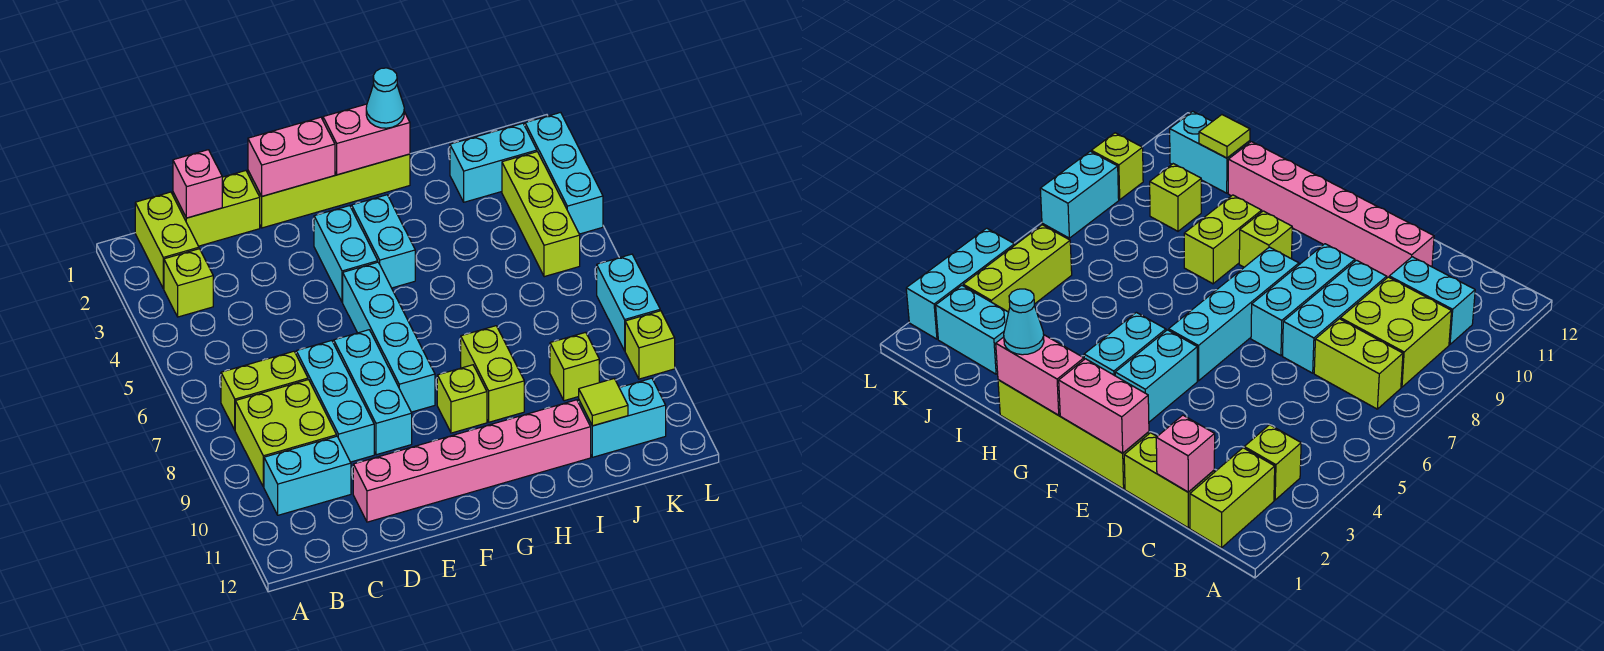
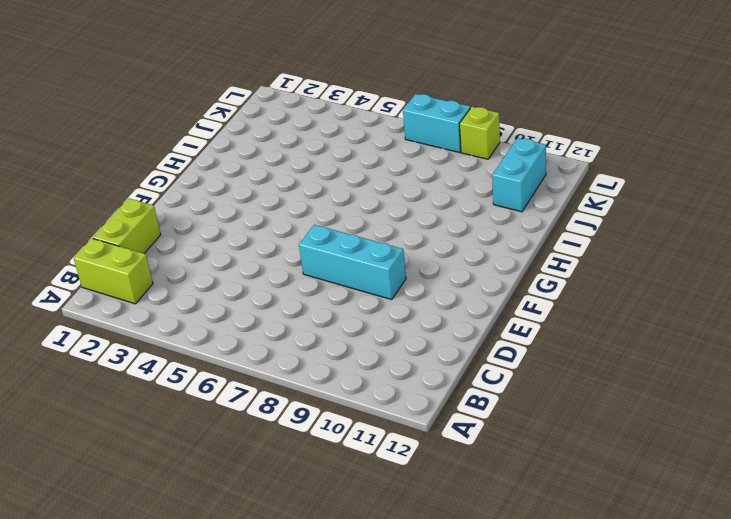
none -> lime 1x1 brick [164,249,213,317]
none -> lime 1x2 brick [221,351,308,430]
none -> lime 2x2 brick [235,380,337,487]

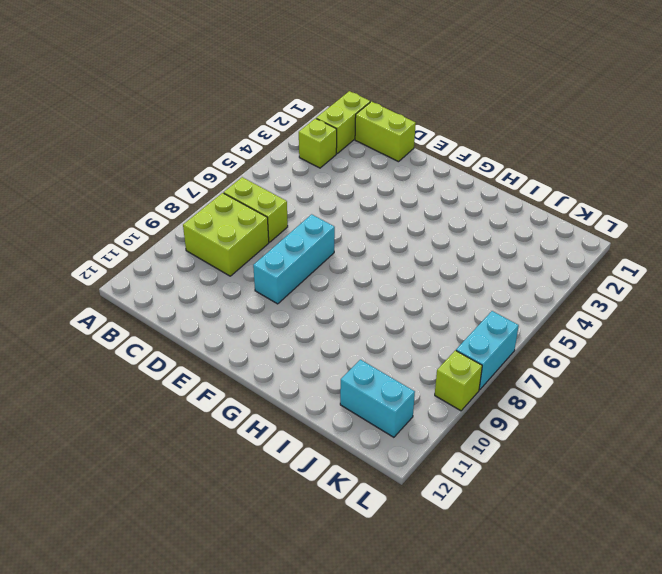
none -> cyan 1x2 brick [264,436,351,515]
none -> cyan 1x3 brick [296,341,374,462]
none -> pink 1x6 brick [353,400,591,522]

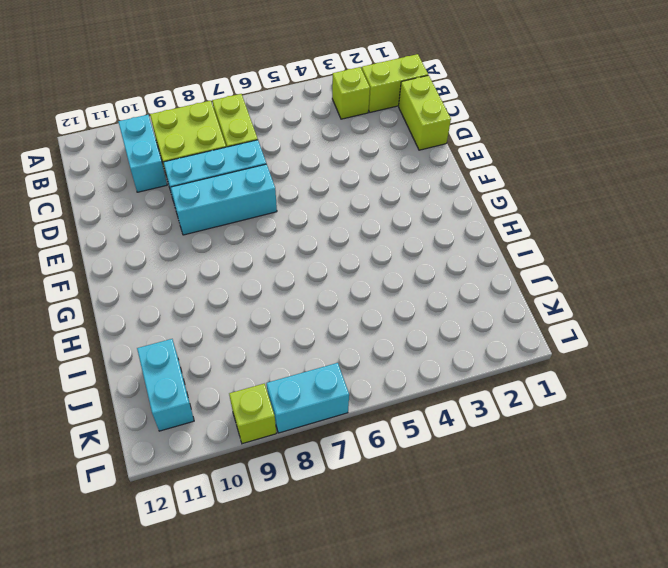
none -> pink 1x6 brick [353,400,591,522]
none -> lime 1x4 brick [248,154,410,228]
none -> cyan 1x2 brick [314,206,378,302]

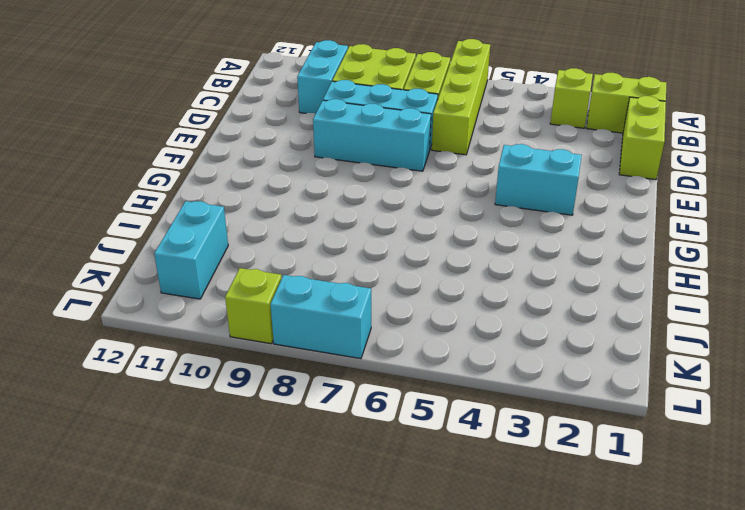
lime 1x4 brick [432,39,490,155] -> lime 1x4 brick moved to [248,154,410,228]
none -> pink 1x6 brick [353,400,591,522]
none -> cyan 1x4 brick [343,262,435,412]
none -> cyan 1x2 brick [352,195,415,288]

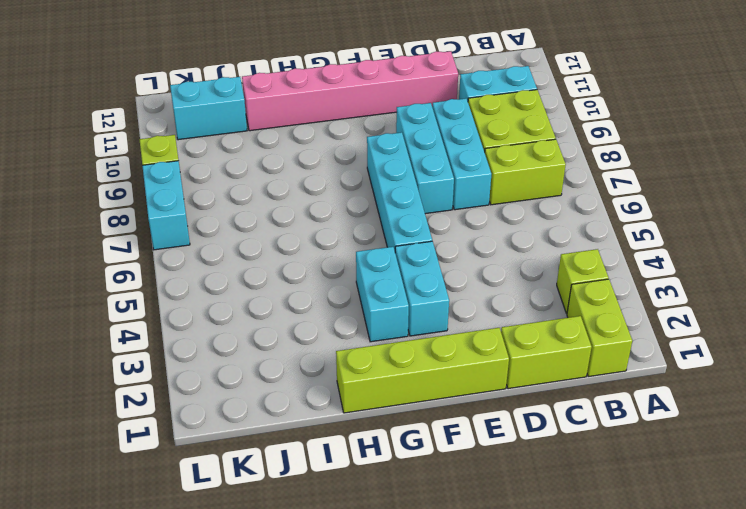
none -> lime 1x1 brick [437,365,487,433]
none -> lime 1x2 brick [461,326,524,422]
none -> cyan 1x2 brick [450,123,537,202]

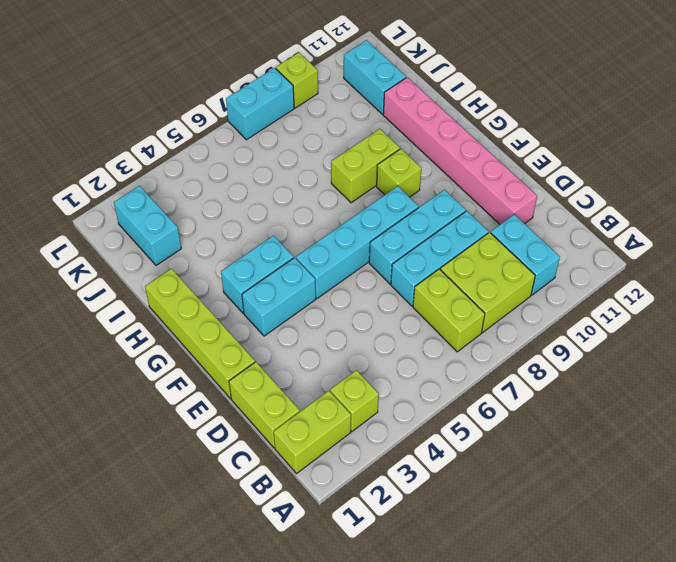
none -> lime 1x1 brick [550,332,599,401]
none -> lime 1x3 brick [502,152,580,277]
none -> cyan 1x3 brick [525,112,603,234]

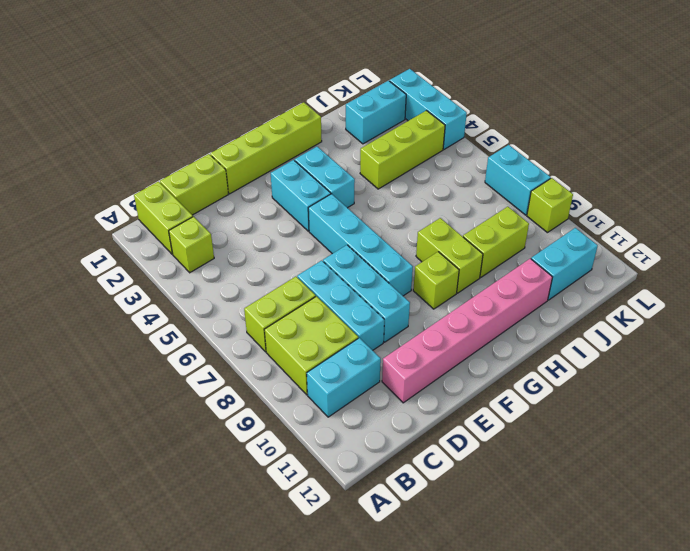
lime 1x3 brick [360,111,445,189] -> lime 1x3 brick turned to [502,152,580,277]
lime 1x2 brick [463,207,529,278] -> lime 1x1 brick [550,332,599,401]
none -> pink 1x1 brick [173,150,222,218]
none -> pink 1x2 brick [248,117,335,196]
none -> pink 1x2 brick [323,104,410,175]

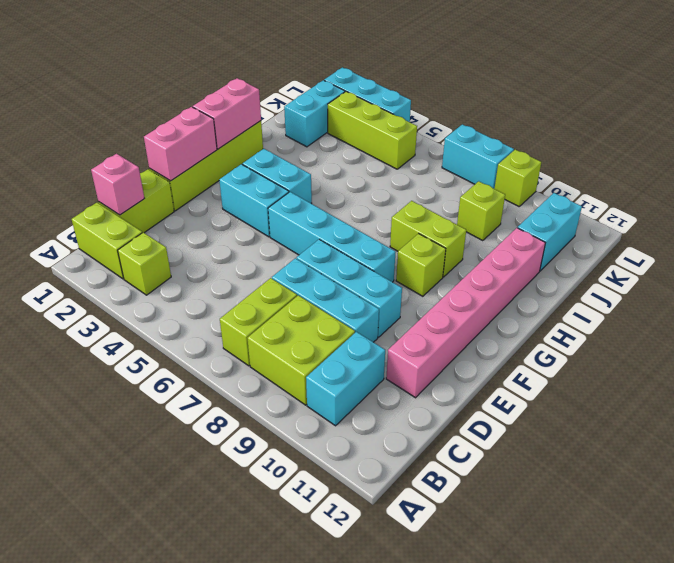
none -> lime 1x1 tile [579,379,628,426]
none -> cyan 1x1 cone [366,68,404,128]

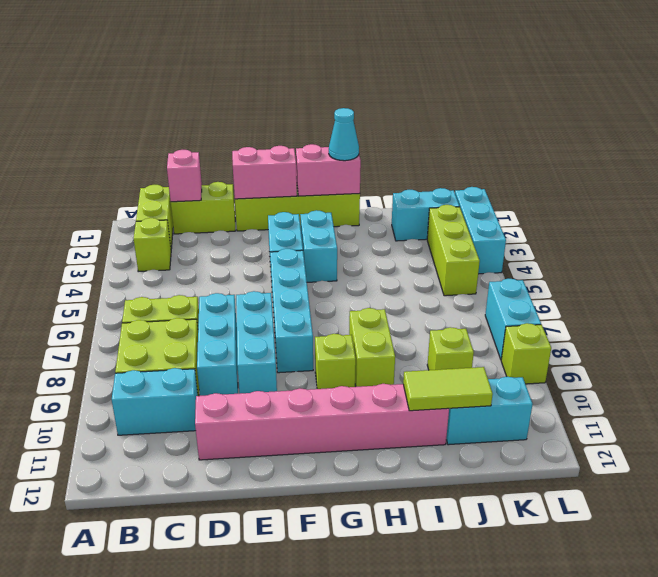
lime 1x2 tile [403,367,493,411] -> lime 1x1 tile [579,379,628,426]

